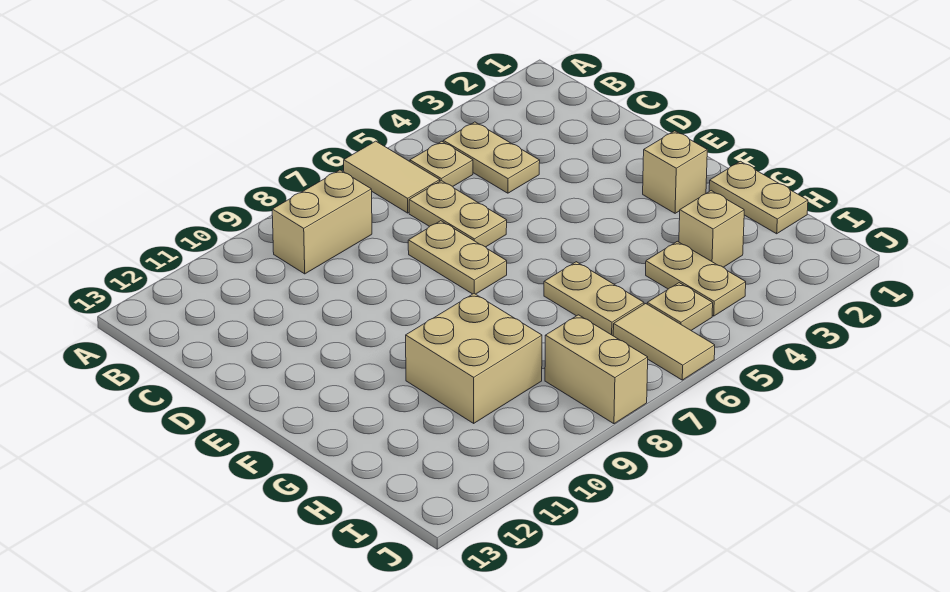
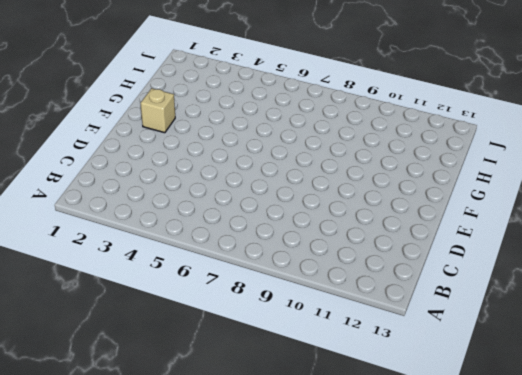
none -> tan 1x2 tile [344,141,440,213]
none -> tan 1x2 plate [443,122,540,193]
none -> tan 1x1 plate [410,141,473,186]

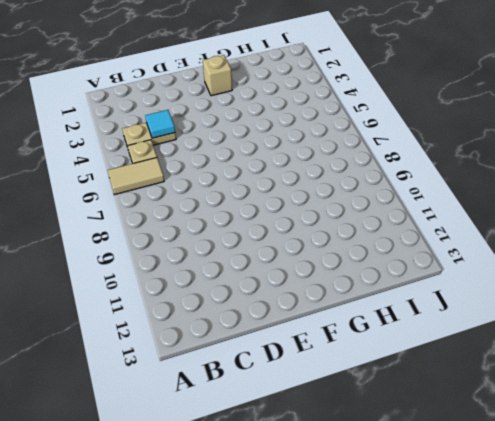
cyan 1x1 tile [145,110,175,138] -> none
none -> tan 1x2 brick [272,170,372,274]
none -> tan 1x2 plate [409,181,507,247]
none -> tan 1x2 plate [408,221,507,294]

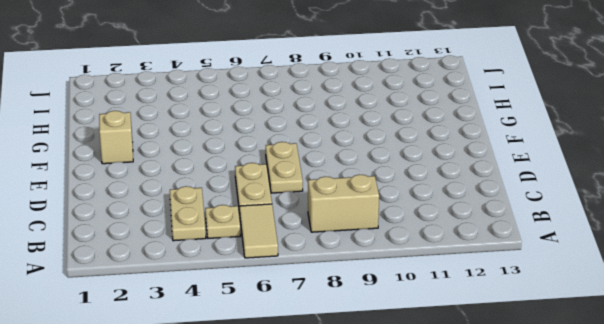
none -> tan 1x2 plate [709,161,808,234]
none -> tan 1x2 plate [544,262,644,336]
none -> tan 2x2 brick [406,294,542,423]

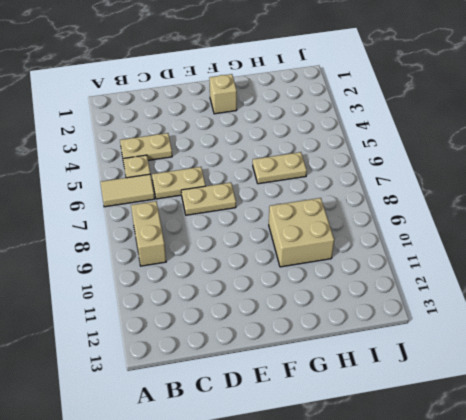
none -> tan 1x2 plate [709,161,808,234]
none -> tan 1x1 brick [679,191,744,267]
none -> tan 1x2 plate [646,241,746,316]

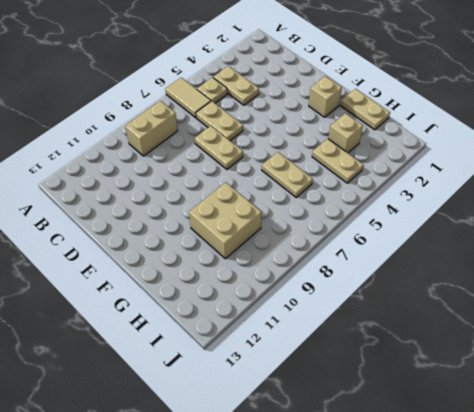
none -> tan 1x1 plate [647,283,713,330]
none -> tan 1x2 tile [613,304,715,380]
none -> tan 1x2 brick [545,315,648,424]

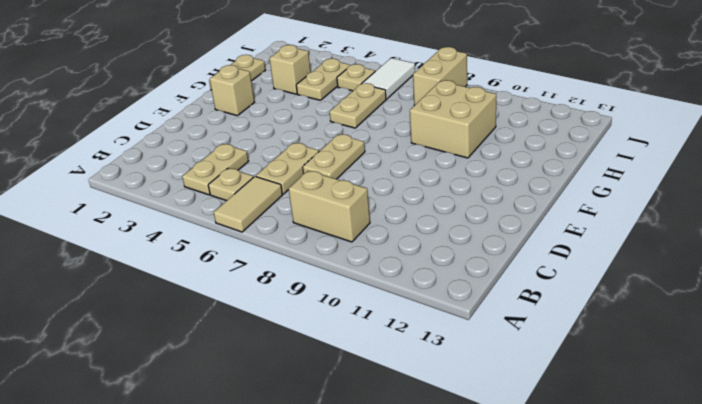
white 1x2 tile [362,58,415,99] -> tan 1x2 tile [613,304,715,380]

